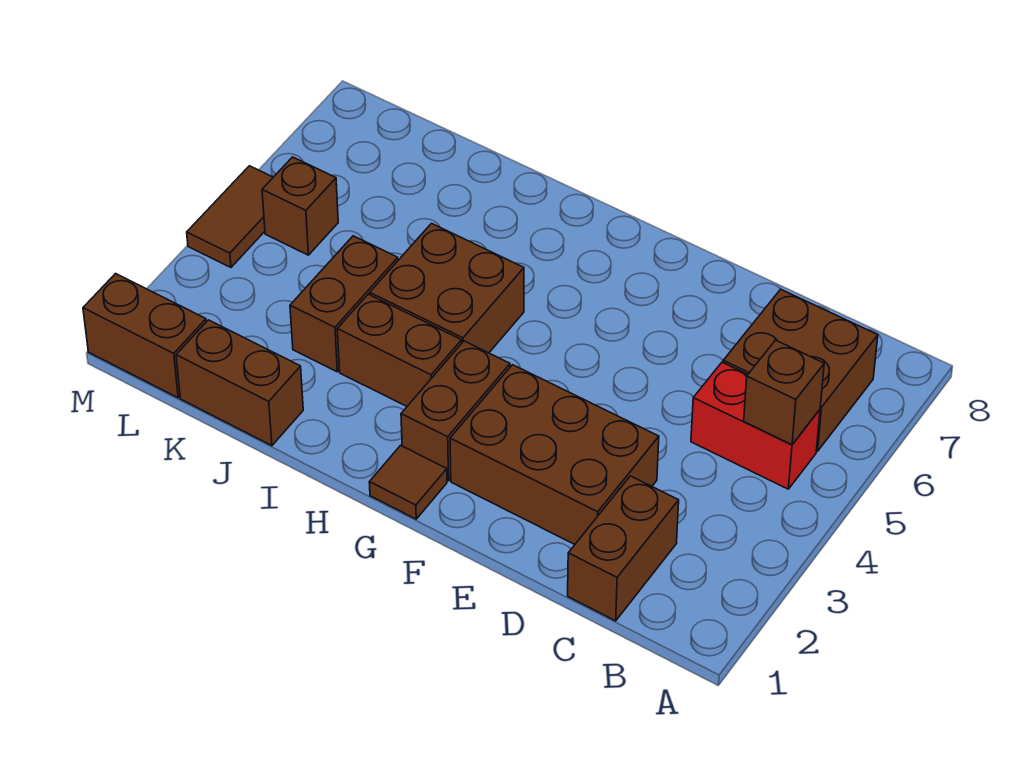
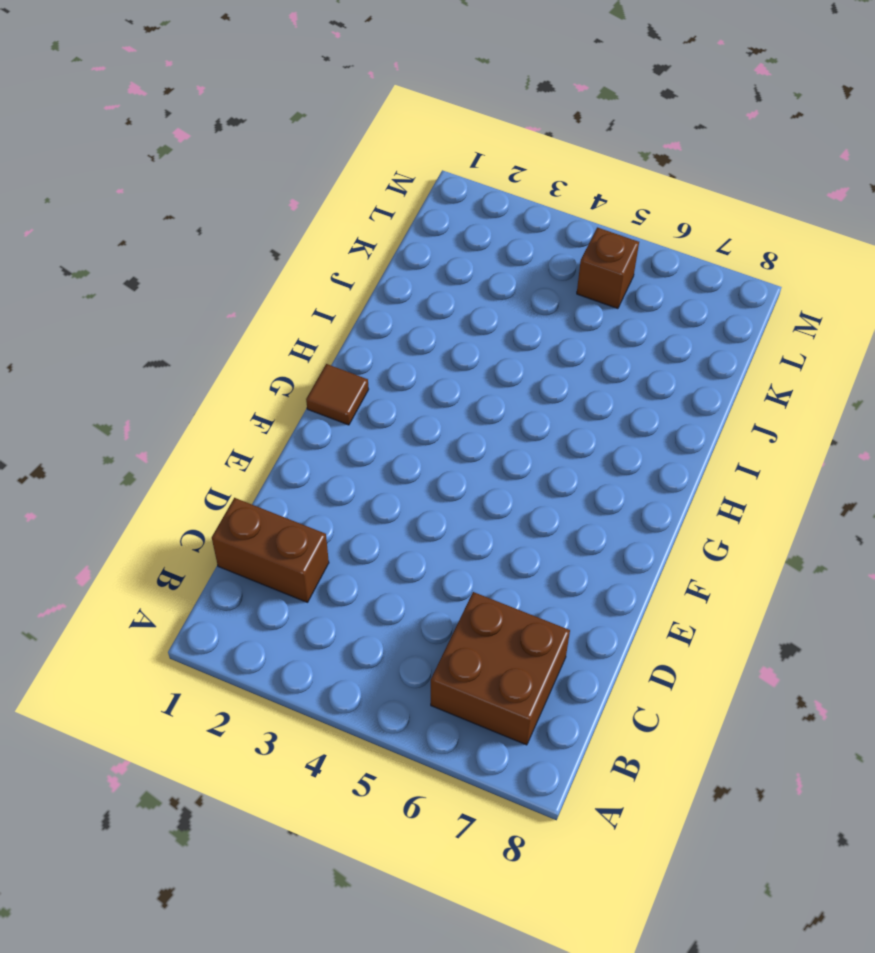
none -> red 1x2 brick [691,362,820,489]
none -> brown 2x3 brick [450,365,659,544]
none -> brown 1x2 brick [401,341,510,481]

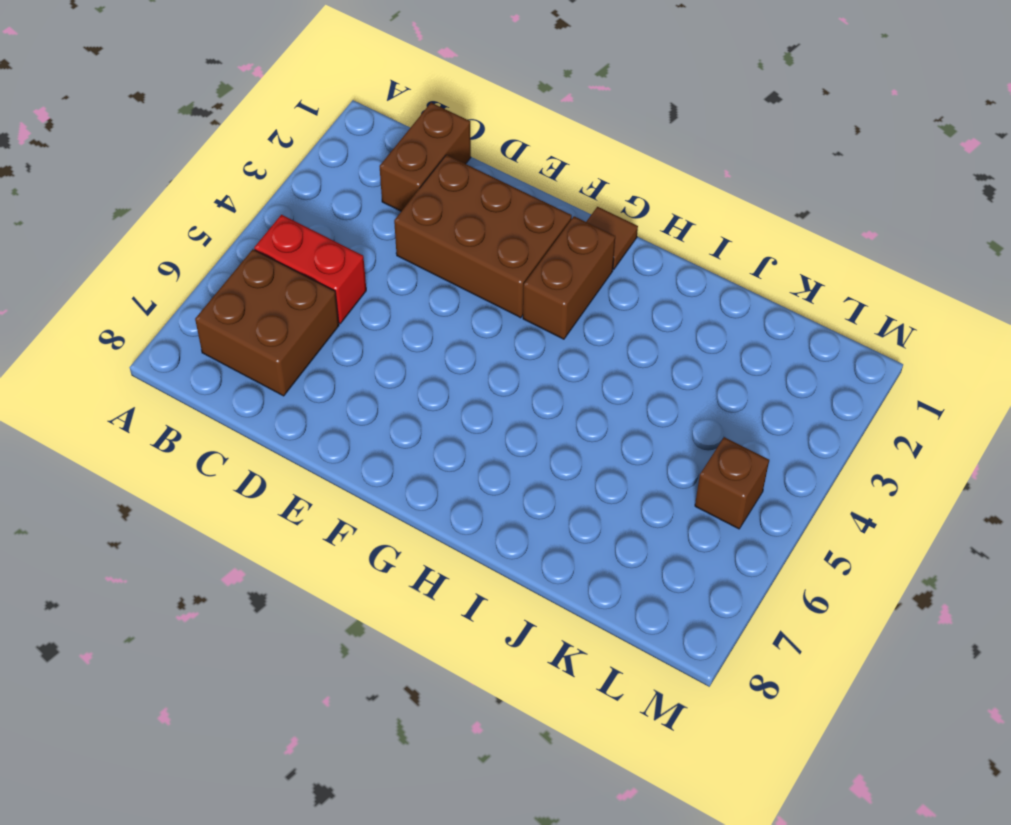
none -> brown 1x2 brick [337,294,462,406]
none -> brown 2x2 brick [370,223,524,353]
none -> brown 1x2 brick [176,320,303,446]

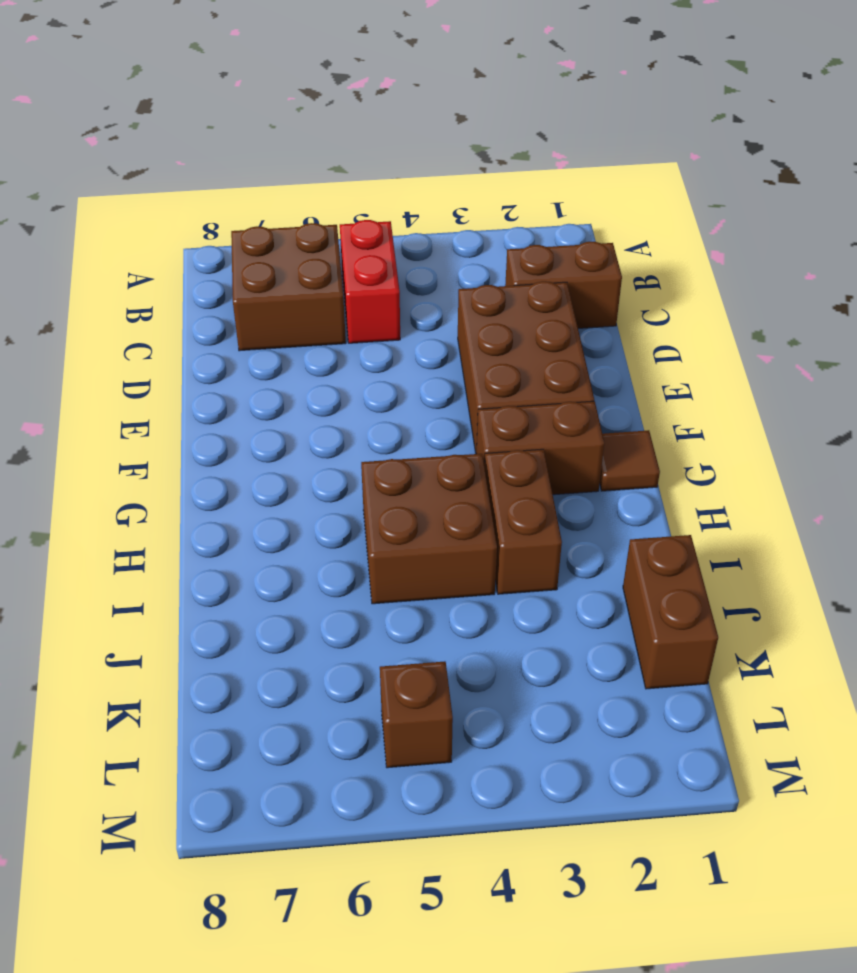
none -> brown 1x2 brick [290,236,398,372]
none -> brown 1x2 brick [83,274,206,398]
none -> brown 1x2 tile [187,166,273,267]

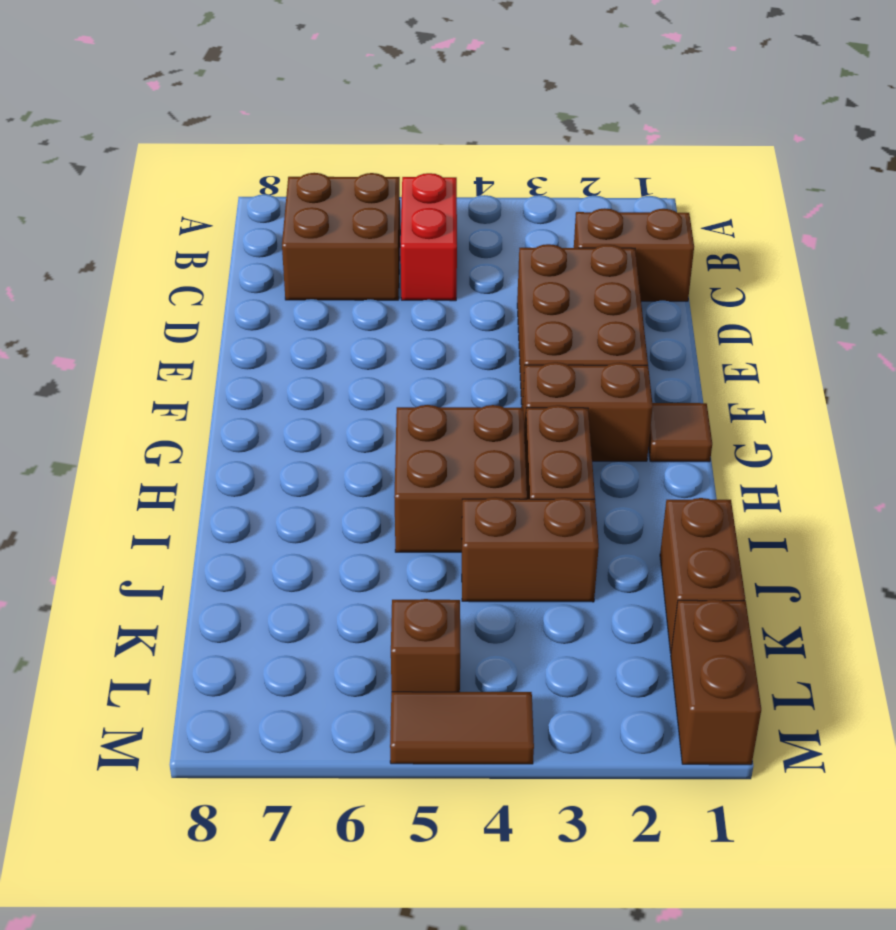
none -> brown 1x1 brick [744,340,824,445]

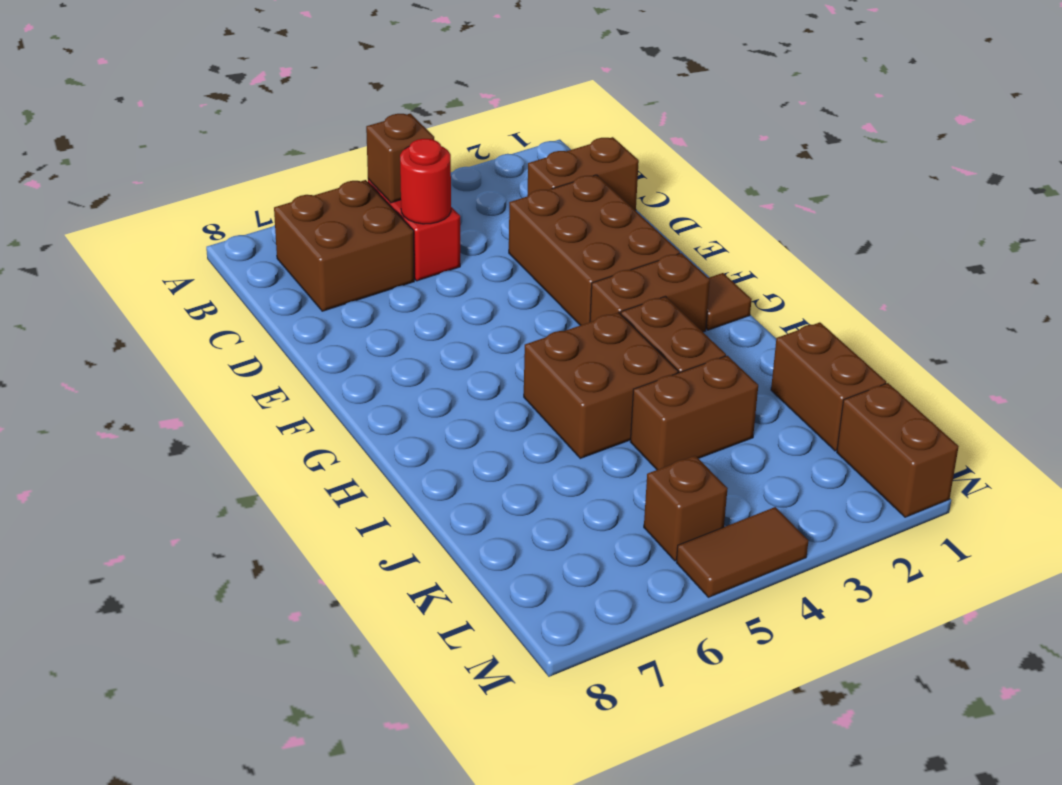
red 1x1 round brick [400,139,451,224] -> none

